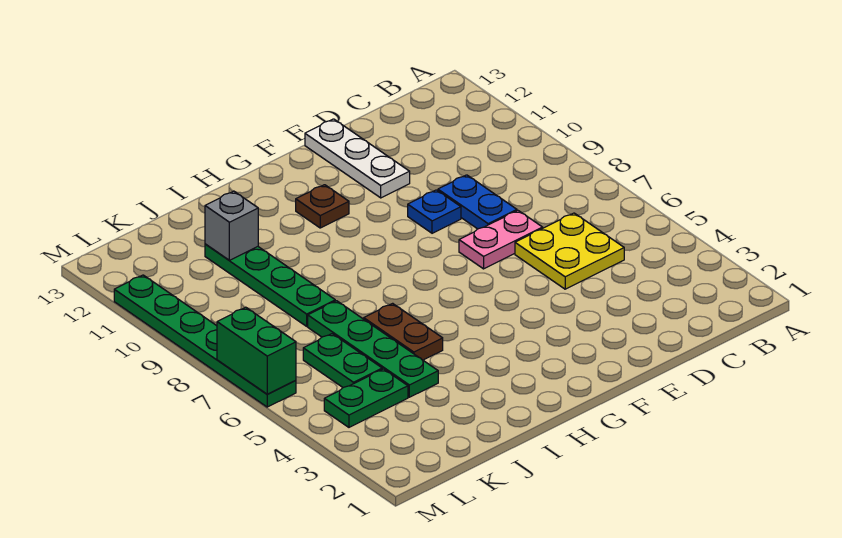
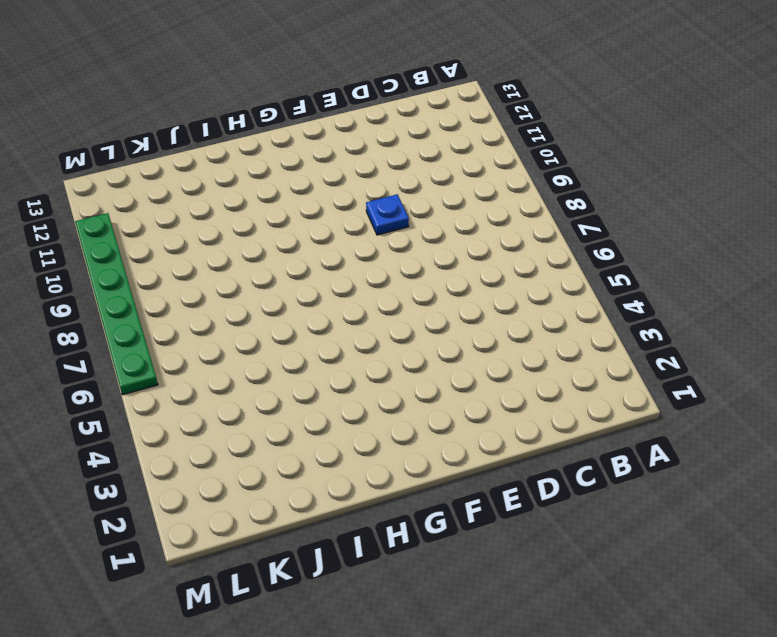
none -> yellow 2x2 plate [515,213,624,289]
none -> pink 1x2 plate [459,211,543,269]
none -> blue 1x2 plate [438,175,517,229]

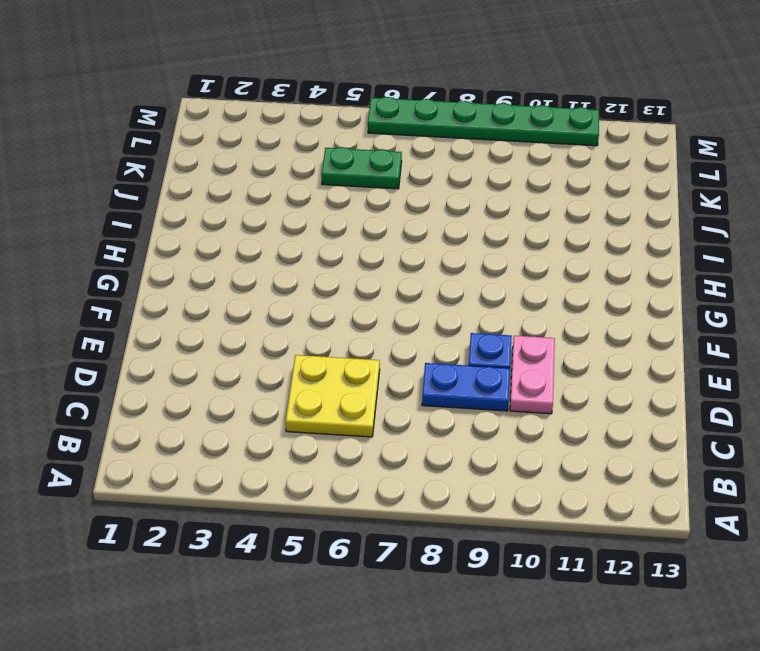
pink 1x2 plate [510,336,555,414] -> pink 1x2 plate moved to [459,211,543,269]
none -> white 1x3 plate [305,119,410,198]
none -> brown 1x1 plate [296,185,349,228]
none -> brown 1x2 plate [364,303,443,360]

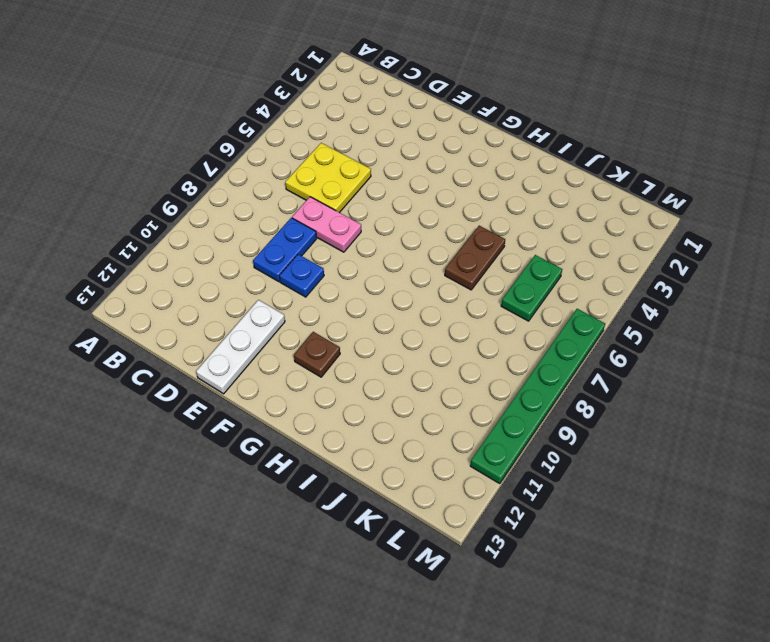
none -> green 1x4 plate [308,301,438,397]
none -> green 1x4 plate [205,244,335,326]
none -> green 1x2 plate [324,369,408,427]

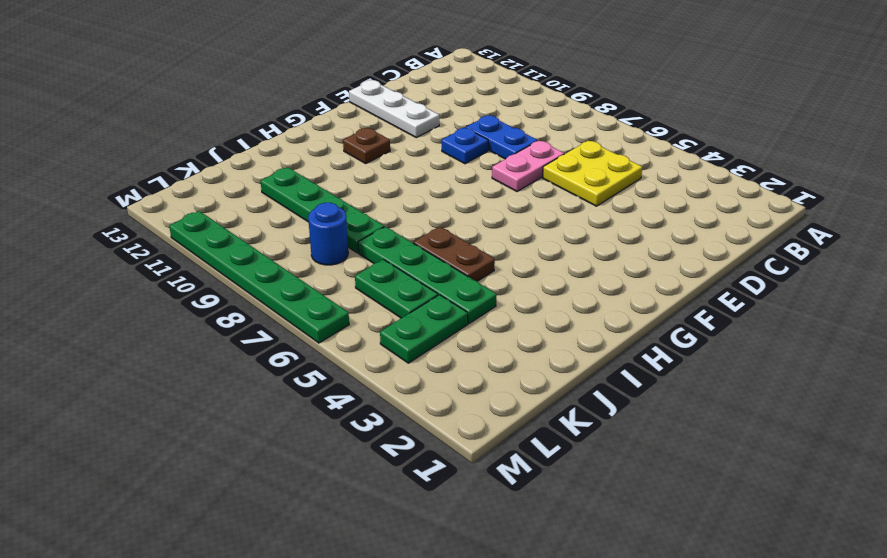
blue 1x1 round brick [308,203,348,265] -> none
none -> grey 1x1 brick [205,191,258,260]
none -> green 1x2 brick [217,307,296,394]

